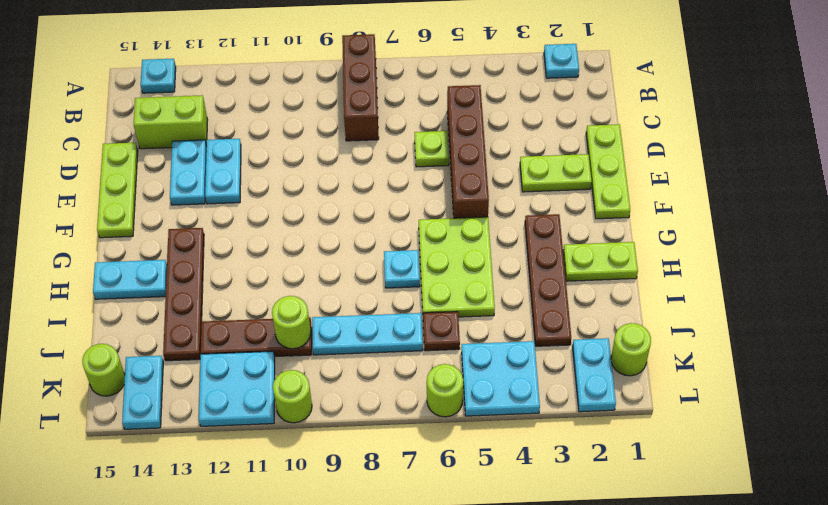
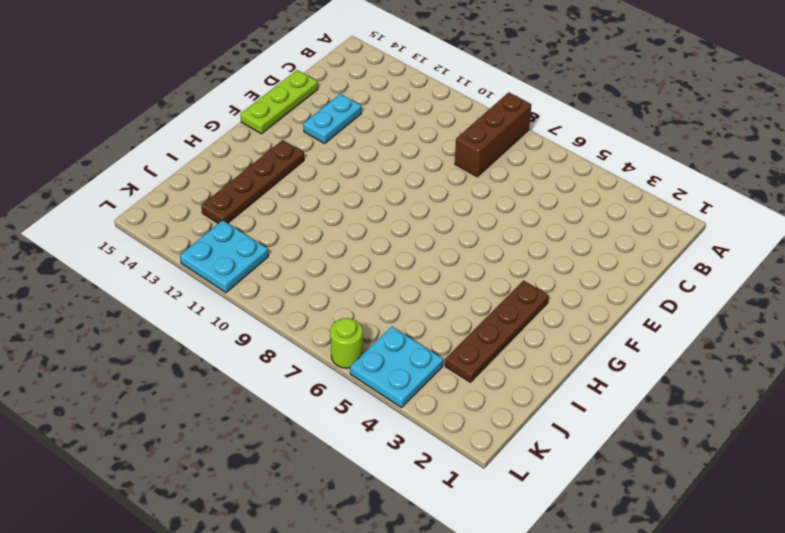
none -> cyan 1x1 plate [544,44,579,78]
none -> cyan 1x1 plate [141,59,176,93]
none -> brown 1x4 brick [447,85,489,218]

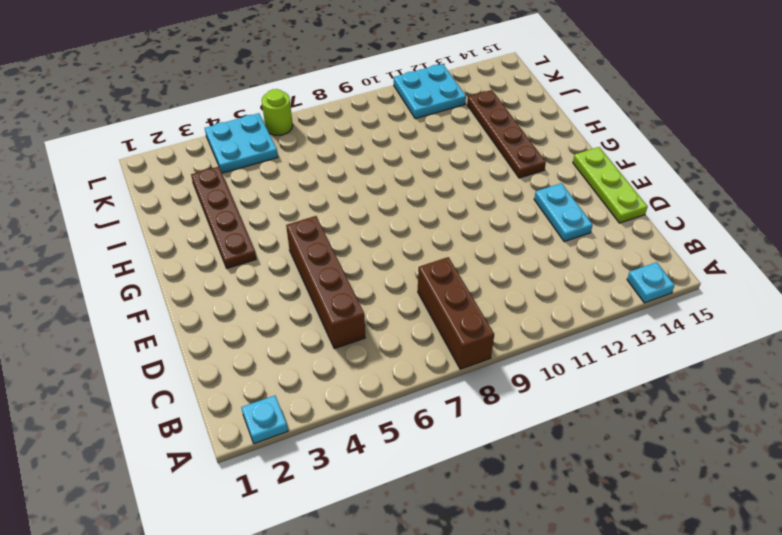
none -> lime 1x2 brick [134,95,208,149]
none -> lime 1x3 plate [586,124,630,219]
none -> lime 1x1 plate [415,131,449,167]

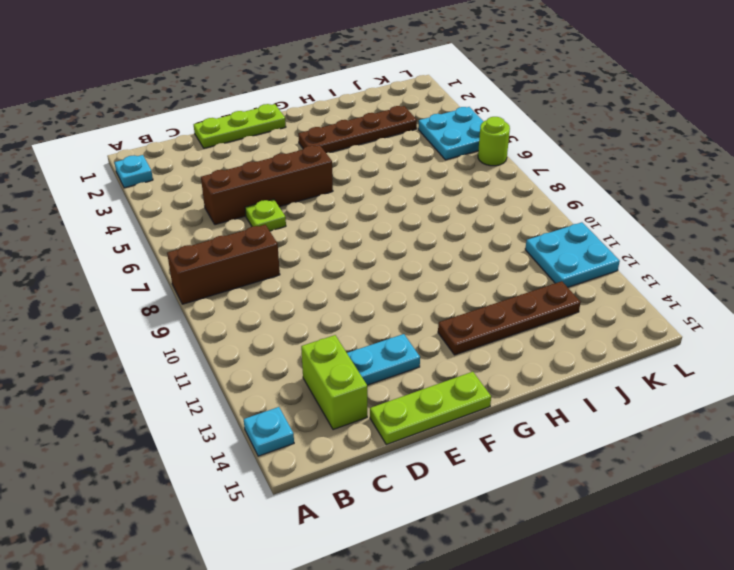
none -> cyan 1x2 plate [205,139,241,204]
none -> lime 1x2 plate [520,154,592,192]
none -> lime 2x3 plate [419,217,495,317]

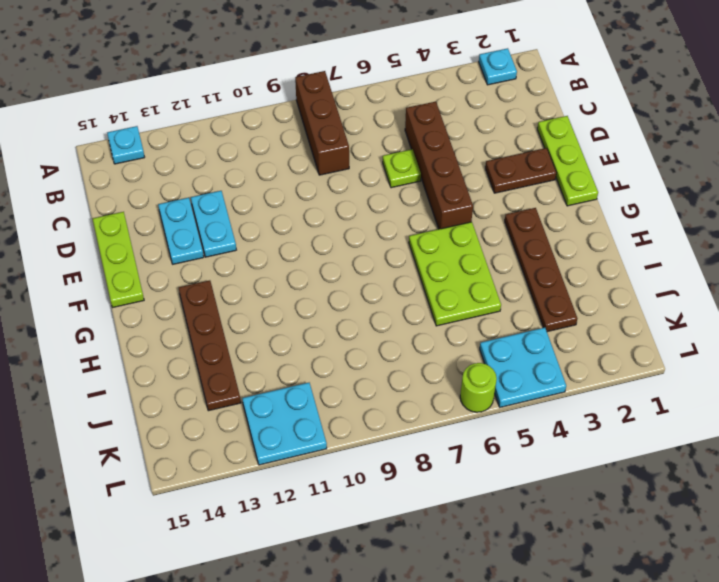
brown 1x2 plate [485,148,556,193] -> lime 1x2 plate [520,154,592,192]
none -> lime 1x2 brick [134,95,208,149]
none -> lime 1x2 plate [563,242,638,281]
none -> cyan 1x1 plate [384,250,420,288]

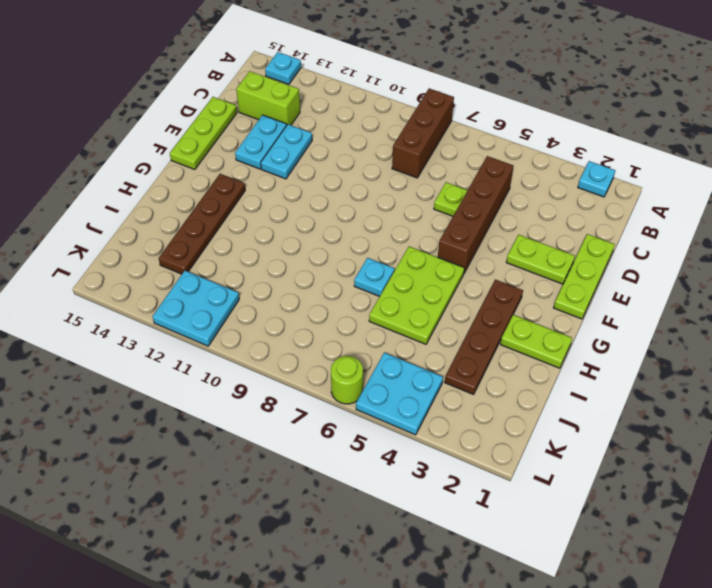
none -> cyan 1x2 plate [93,260,167,299]
none -> brown 1x1 plate [423,312,460,351]
none -> cyan 1x3 plate [312,313,423,355]

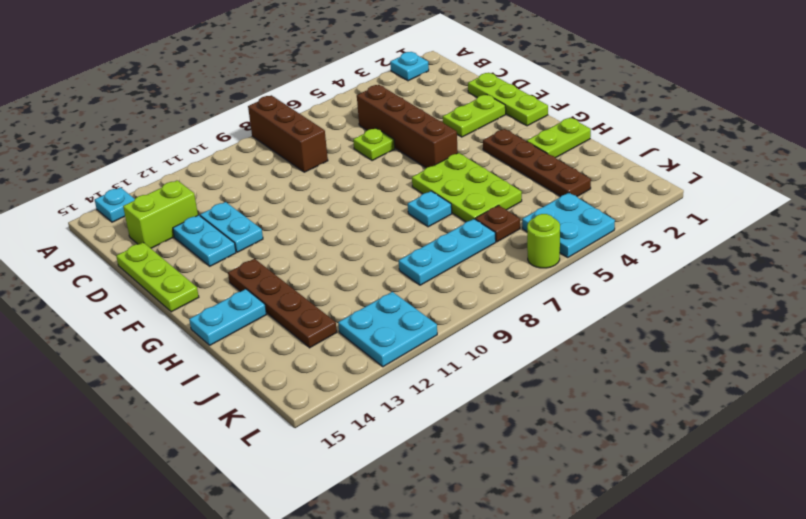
none -> brown 1x3 plate [201,317,312,357]
none -> lime 1x1 round brick [611,323,651,376]
none -> cyan 1x2 plate [572,338,616,412]

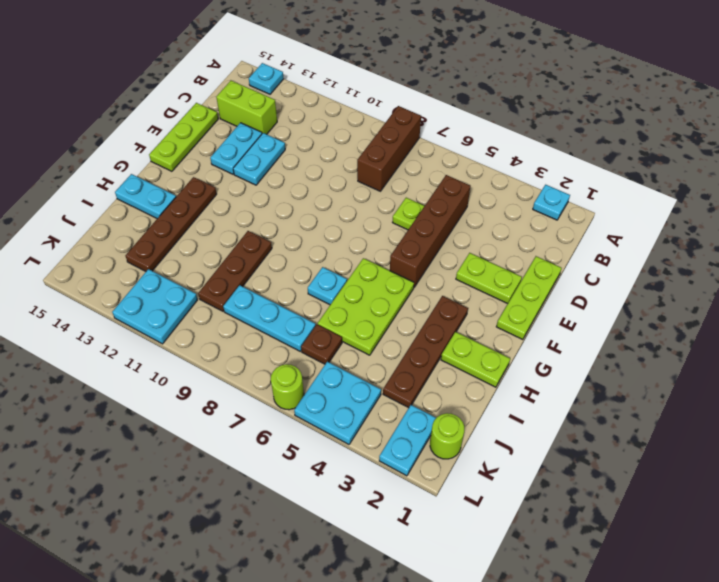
brown 1x3 plate [198,231,272,311] -> brown 1x3 plate turned to [201,317,312,357]
none -> cyan 1x2 plate [122,356,163,429]
none -> lime 1x1 round brick [82,344,125,396]
none -> lime 1x1 round brick [273,370,312,423]

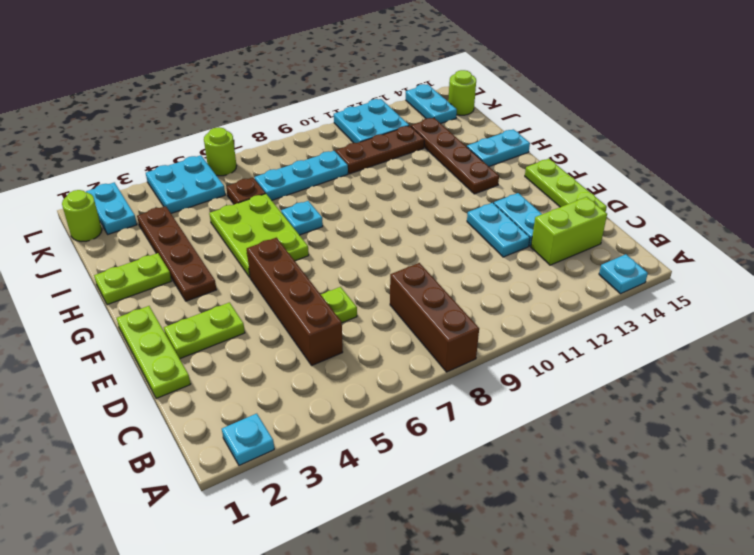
none -> lime 1x1 round brick [273,370,312,423]
none -> lime 1x1 round brick [272,296,311,349]

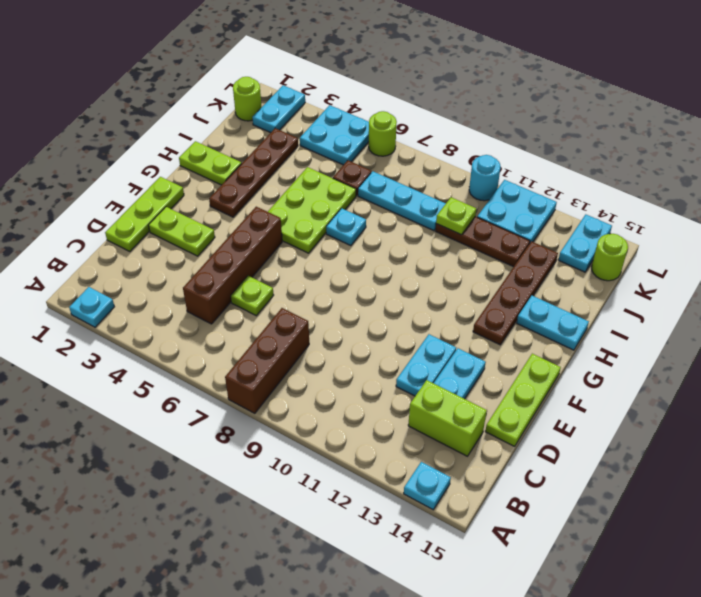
lime 1x1 plate [436,197,476,235] -> lime 1x1 round brick [272,296,311,349]
cyan 1x1 round brick [469,155,500,201] -> lime 1x1 round brick [273,370,312,423]

